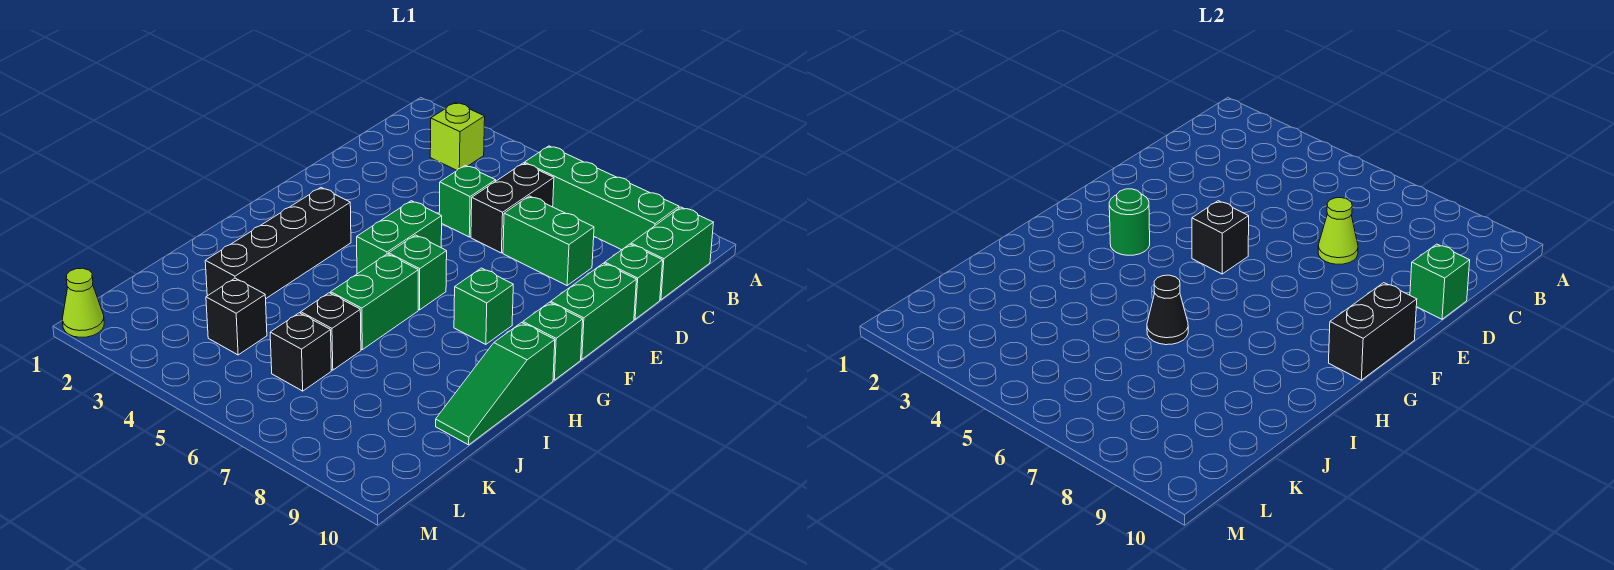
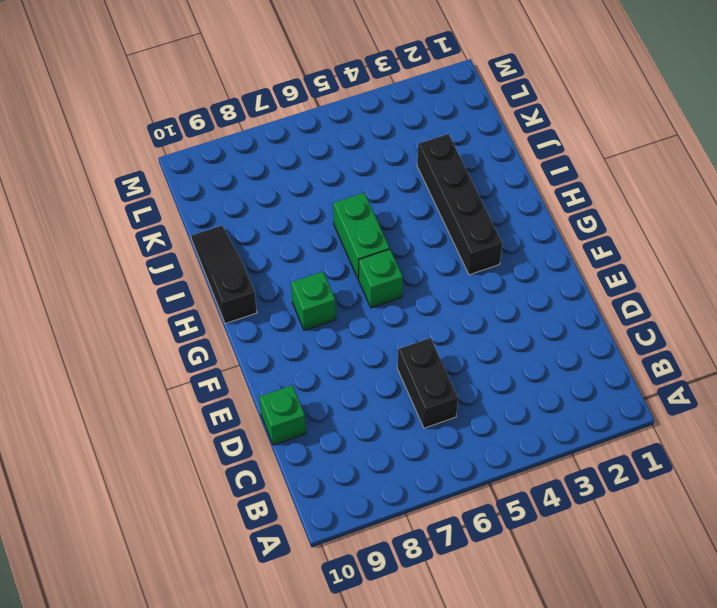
black 1x3 slope [191,226,257,324] -> green 1x3 slope [436,323,555,445]
none -> lime 1x1 brick [430,103,485,170]
none -> green 1x4 brick [524,146,679,250]
none -> green 1x2 brick [631,207,713,300]

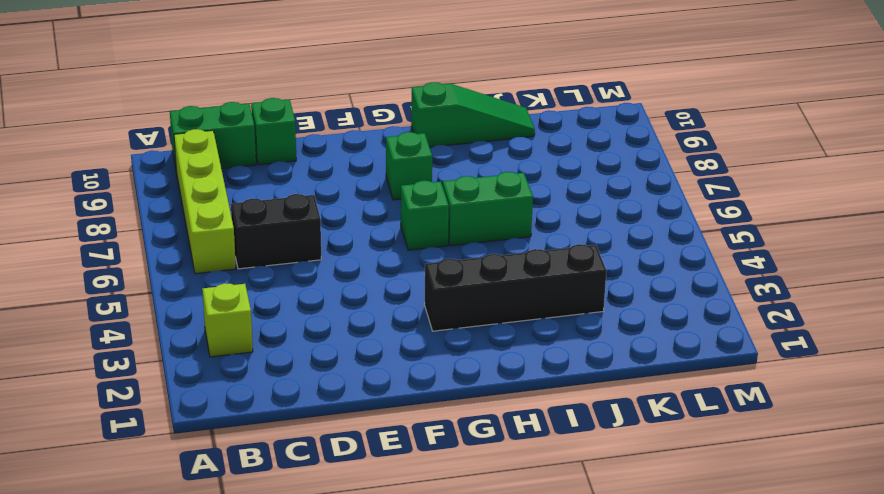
lime 1x4 brick [174,129,236,274] -> green 1x4 brick [524,146,679,250]
none -> green 1x1 brick [439,165,496,237]
none -> green 1x2 brick [503,196,594,285]
none -> green 1x2 brick [551,263,637,360]

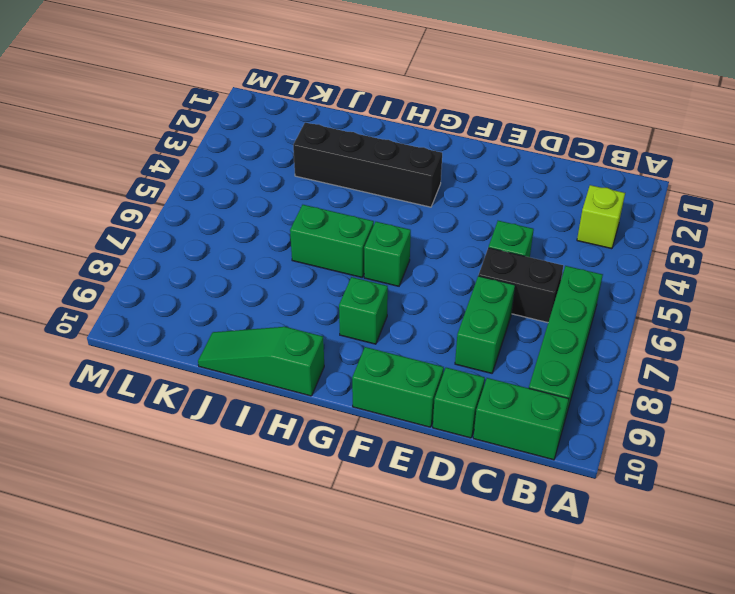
none -> green 1x2 brick [357,201,442,274]
none -> green 1x1 brick [523,302,583,380]
none -> black 1x1 brick [301,293,361,370]

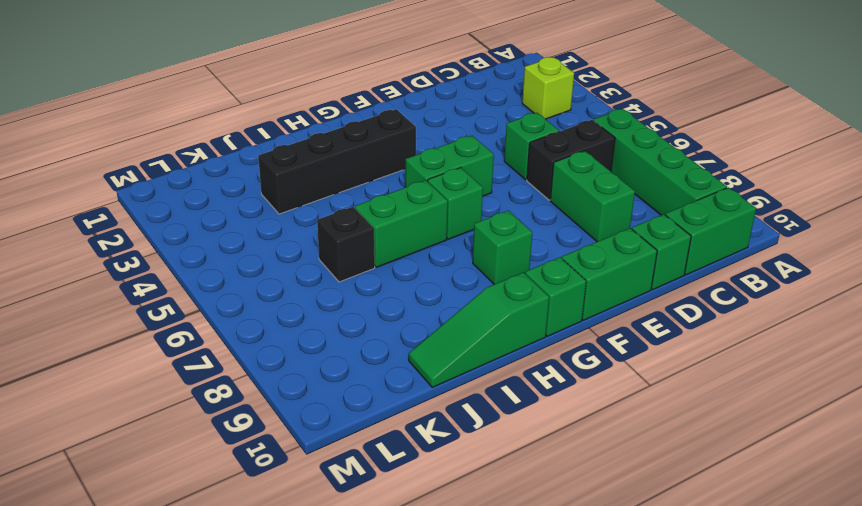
none -> black 1x1 brick [206,278,267,355]
none -> black 1x1 brick [270,313,331,391]
none -> lime 1x1 cone [63,268,104,337]

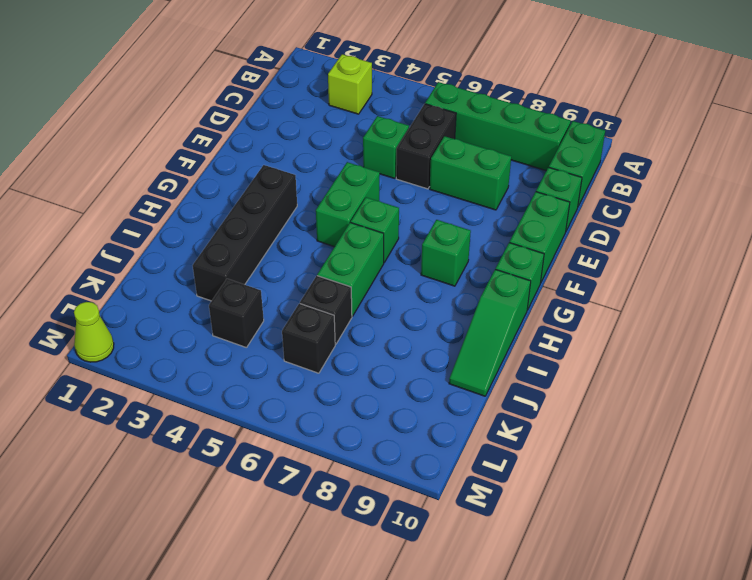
none -> lime 1x1 cone [1318,198,1358,264]
none -> green 1x1 brick [1410,244,1470,319]
none -> black 1x1 brick [1192,201,1249,274]

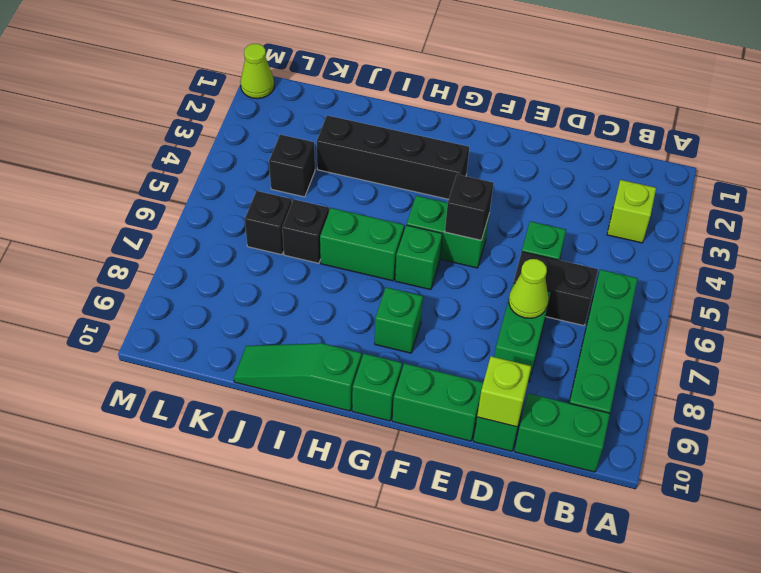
lime 1x1 brick [477,356,531,427] -> green 1x1 brick [1410,244,1470,319]
none -> black 1x2 brick [1329,283,1417,380]
none -> green 1x1 round brick [1109,189,1150,255]
none -> black 1x1 cone [1147,275,1188,345]

